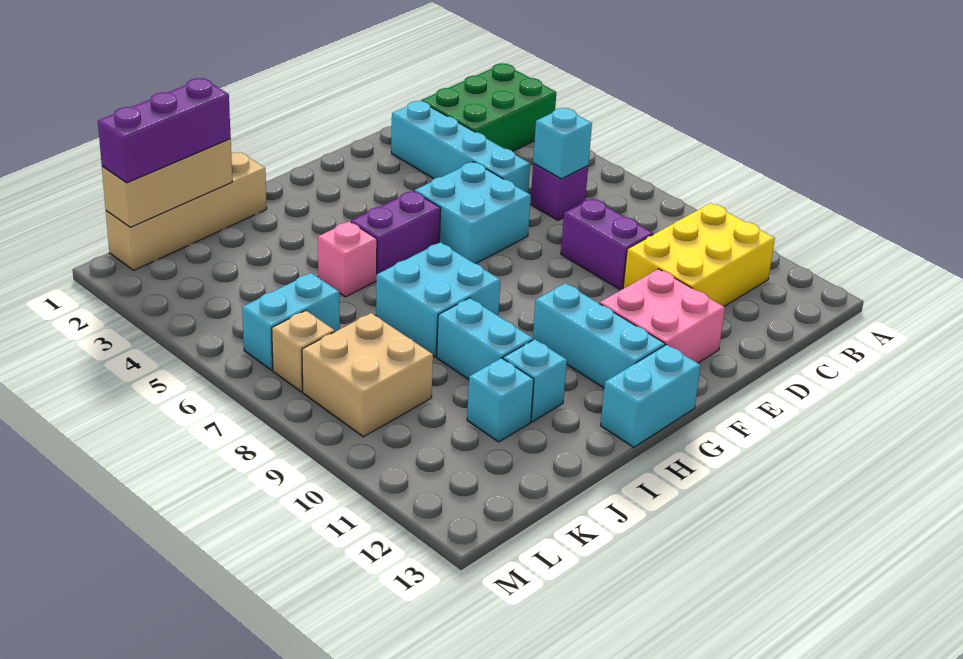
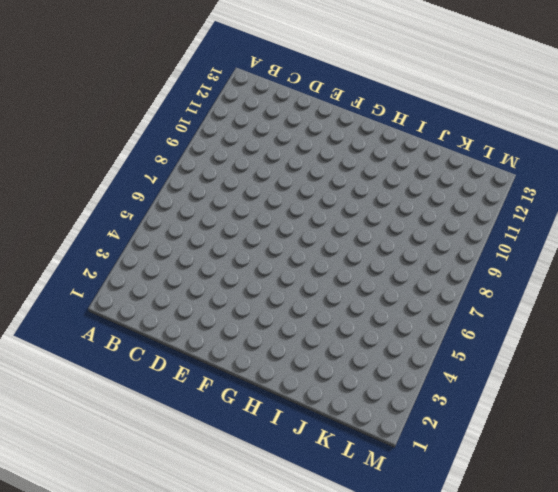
none -> green 2x3 brick [421,63,556,151]
none -> yellow 2x3 brick [623,203,775,306]
none -> purple 1x1 brick [530,163,588,220]

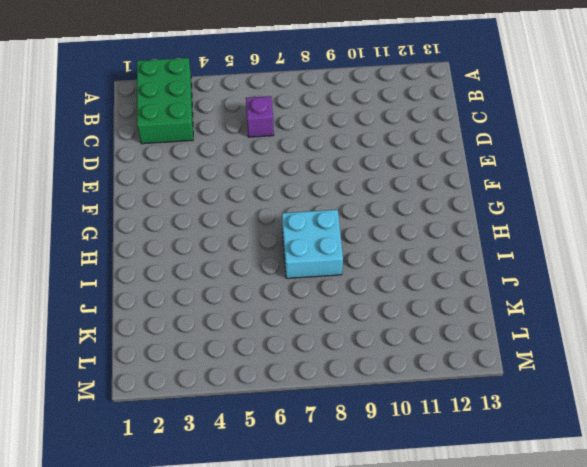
none -> yellow 2x3 brick [623,203,775,306]
none -> cyan 1x4 brick [391,101,530,193]
none -> purple 1x2 brick [561,198,653,290]

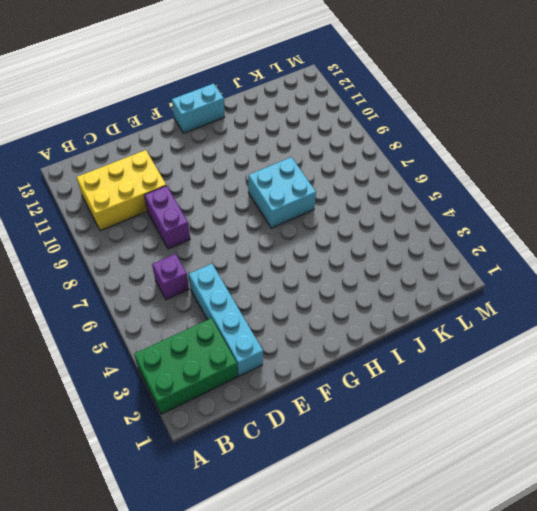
none -> cyan 2x2 brick [414,162,531,264]
none -> pink 2x2 brick [600,269,725,363]
none -> purple 1x2 brick [351,191,441,274]

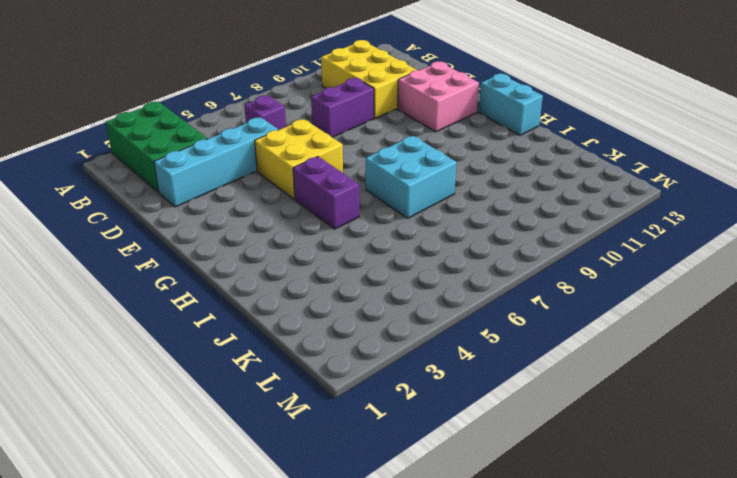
yellow 2x2 brick [255,120,343,199] -> cyan 2x2 brick [414,162,531,264]
none -> cyan 1x3 brick [533,283,665,388]
none -> tan 1x4 brick [106,152,267,270]
none -> pink 1x1 brick [318,221,377,297]

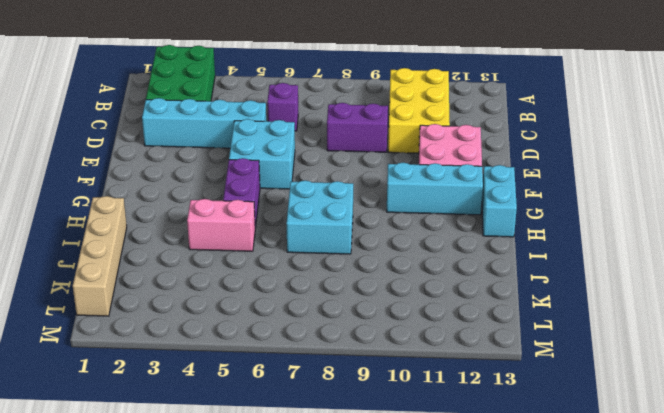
pink 1x2 brick [187,199,255,251] -> pink 1x1 brick [318,221,377,297]
none -> cyan 1x2 brick [437,298,533,379]
none -> cyan 1x1 brick [503,339,567,422]
none -> cyan 1x1 brick [467,358,534,442]

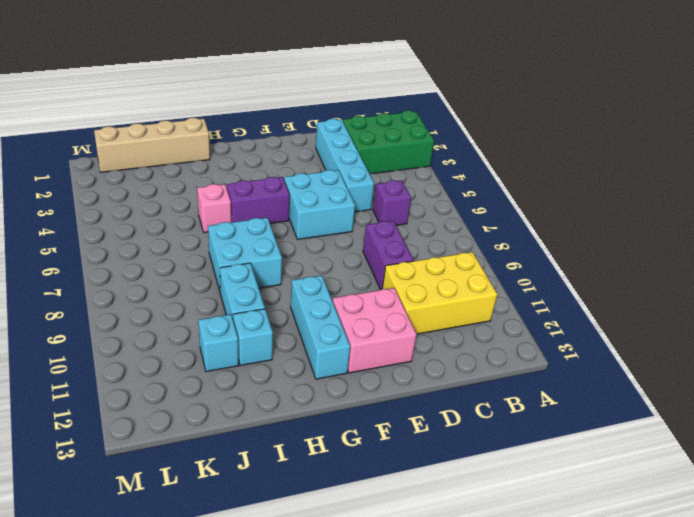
none -> cyan 1x2 brick [601,344,701,447]
none -> cyan 1x2 brick [242,273,340,370]
none -> tan 2x2 brick [302,313,433,437]

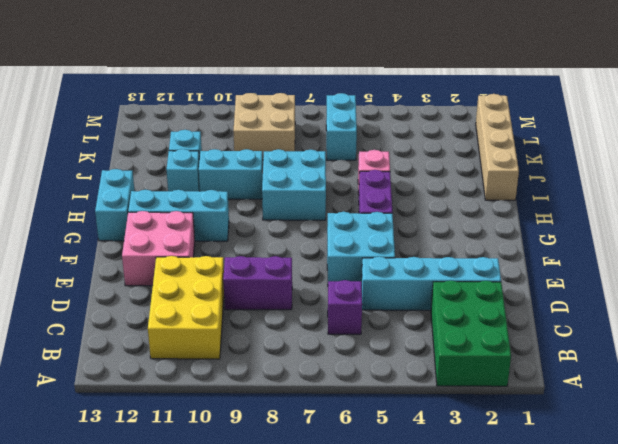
none -> tan 1x1 brick [272,311,335,392]
none -> cyan 1x1 brick [533,108,592,179]
none -> tan 1x3 brick [102,139,232,227]

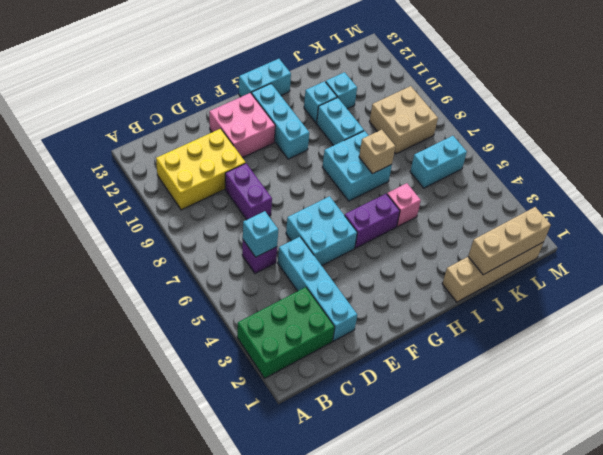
tan 1x1 brick [359,130,395,174] -> tan 1x1 brick moved to [272,311,335,392]
none -> purple 1x3 brick [98,78,231,183]

